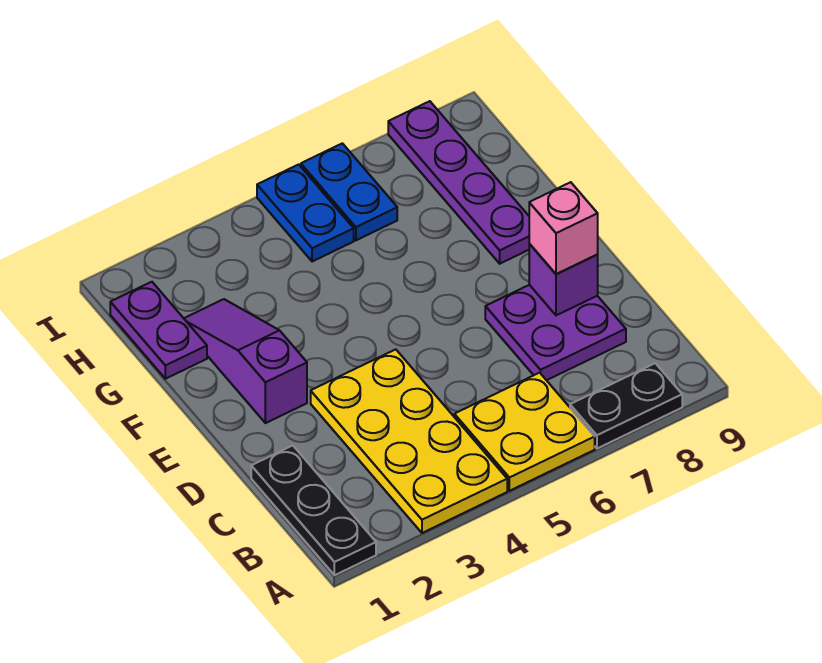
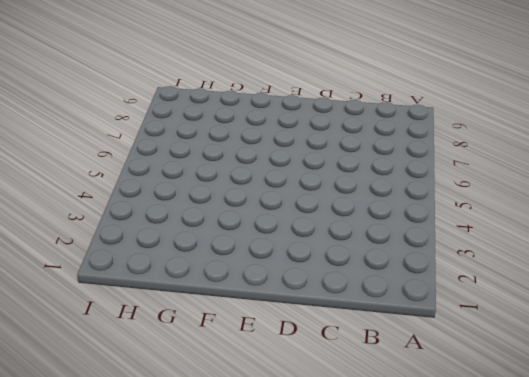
none -> black 1x3 plate [251,446,376,575]
none -> yellow 2x4 plate [311,349,507,533]
none -> yellow 2x2 plate [454,373,595,491]

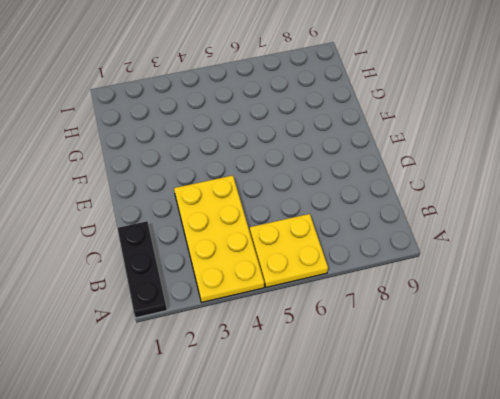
none -> black 1x2 plate [570,363,682,448]
none -> purple 2x2 plate [485,285,626,380]
none -> purple 1x3 slope [184,299,307,423]

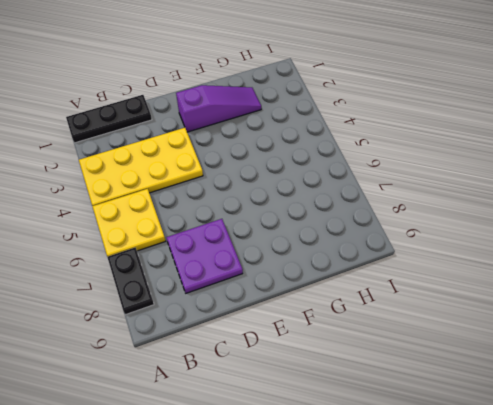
none -> purple 1x4 plate [388,101,529,264]
none -> purple 1x2 plate [110,282,207,379]
none -> blue 1x2 plate [257,164,354,262]

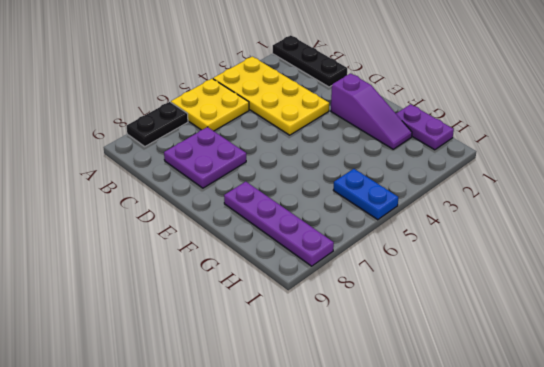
none -> blue 1x2 plate [301,143,397,240]
none -> purple 1x1 brick [529,244,598,315]
none -> pink 1x1 brick [529,182,598,274]

